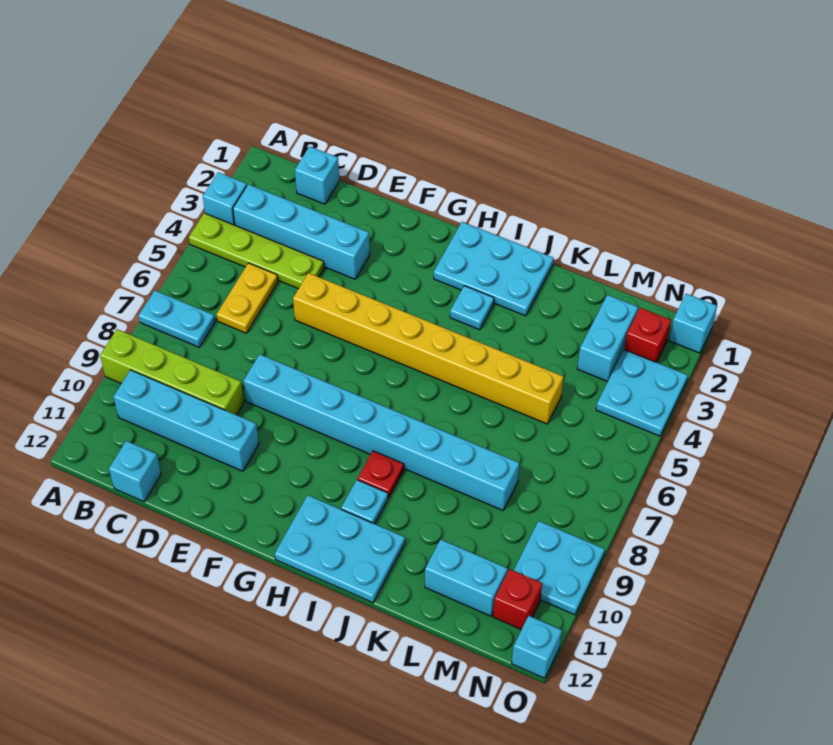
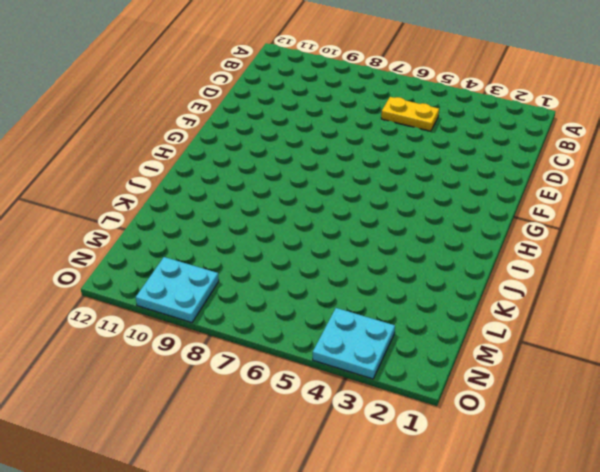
none -> cyan 1x1 brick [203,172,247,225]
none -> lime 1x4 plate [189,213,324,289]
none -> cyan 1x2 plate [139,291,215,347]

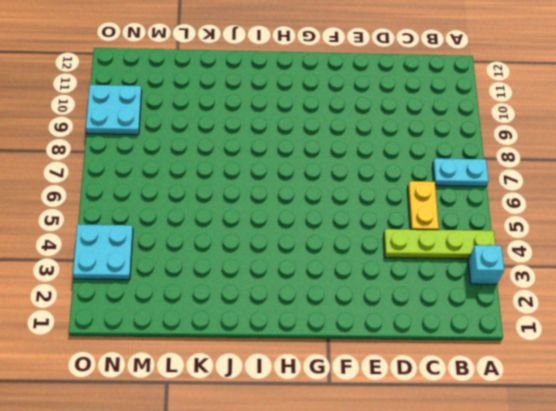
none -> lime 1x4 brick [100,329,244,415]
none -> cyan 1x4 brick [233,184,370,279]
none -> cyan 1x4 brick [113,370,259,471]

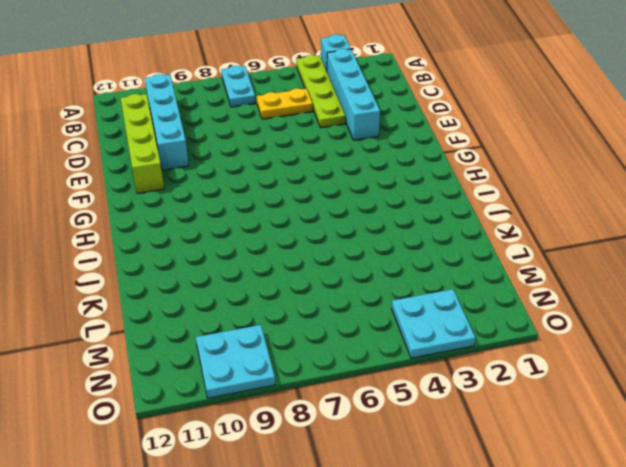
lime 1x4 brick [121,94,164,193] -> lime 1x4 brick moved to [100,329,244,415]
none -> cyan 1x1 brick [295,146,339,204]
none -> cyan 1x1 brick [109,441,161,502]
none -> yellow 1x8 brick [293,273,564,424]

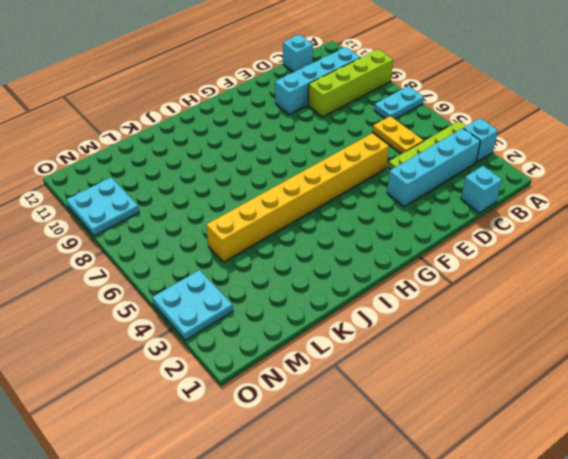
none -> cyan 1x8 brick [244,354,519,510]
none -> cyan 2x3 plate [434,222,554,316]
none -> cyan 2x3 plate [275,495,405,603]

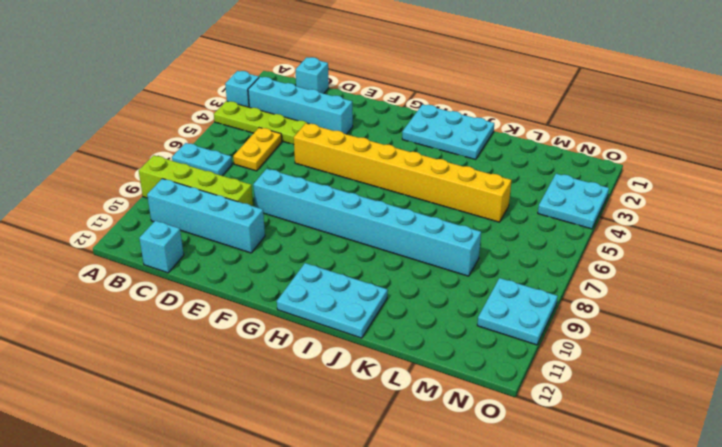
none -> cyan 1x1 plate [450,286,494,330]
none -> red 1x1 plate [358,451,404,498]
none -> cyan 1x1 plate [341,480,388,524]

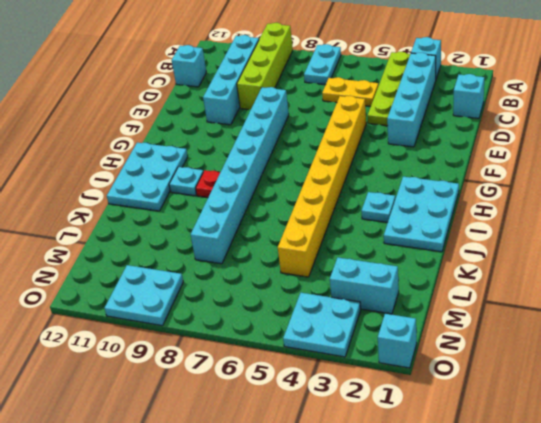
none -> cyan 1x2 brick [425,540,508,616]
none -> red 1x1 brick [624,308,671,362]
none -> red 1x1 brick [493,569,542,629]

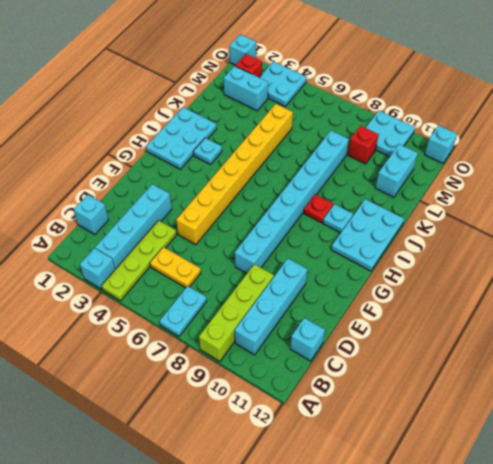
red 1x1 brick [348,126,379,164] -> red 1x1 brick moved to [493,569,542,629]

